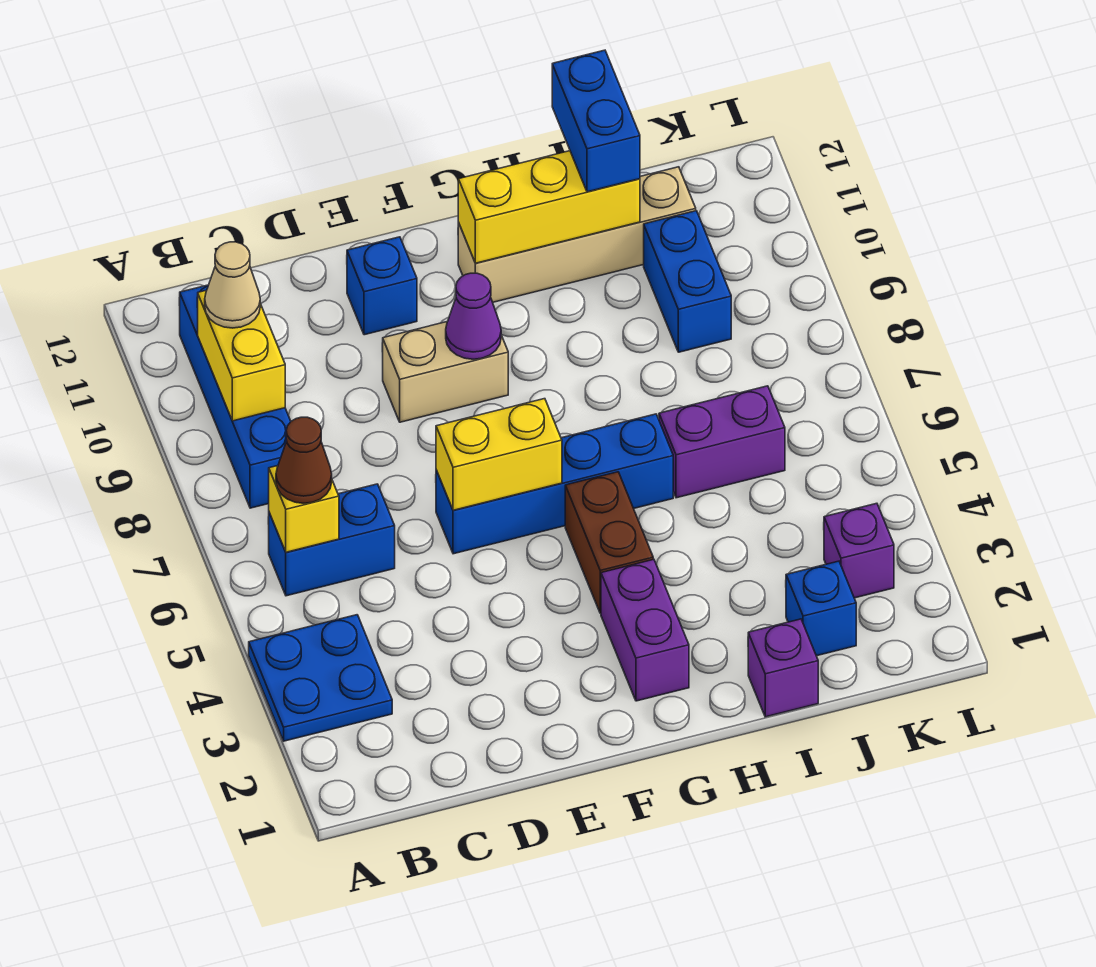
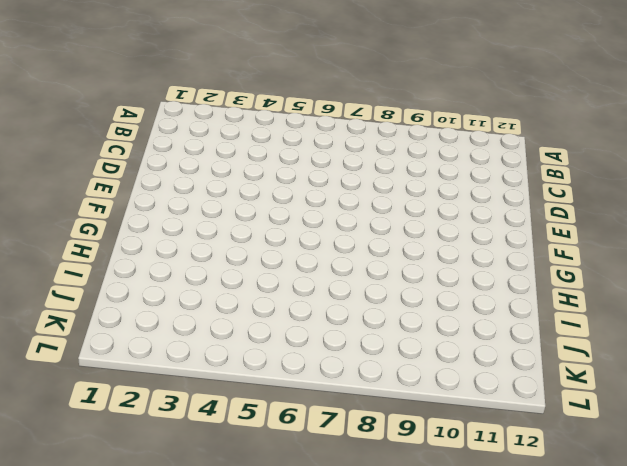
none -> blue 2x2 plate [249,615,392,741]
none -> blue 1x2 brick [269,484,395,596]
none -> blue 1x4 brick [179,285,291,508]

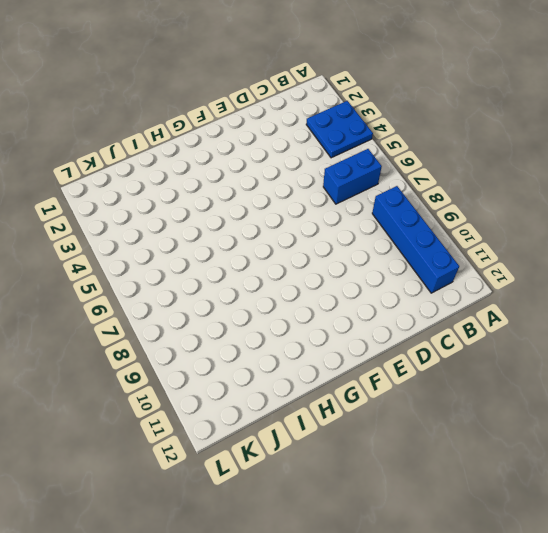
none -> blue 1x4 brick [436,414,673,554]
none -> tan 1x2 brick [382,322,508,422]
none -> blue 1x1 brick [347,237,417,335]

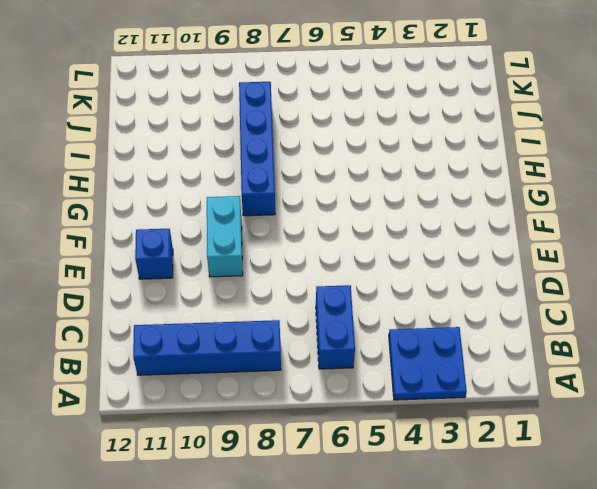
cyan 1x2 brick [207,196,243,277] -> tan 1x2 brick [382,322,508,422]
blue 1x4 brick [239,82,275,216] -> blue 1x4 brick moved to [436,414,673,554]
none -> purple 1x2 brick [601,559,689,701]
none -> brown 1x2 brick [565,472,653,613]
none -> tan 1x4 brick [458,167,696,302]

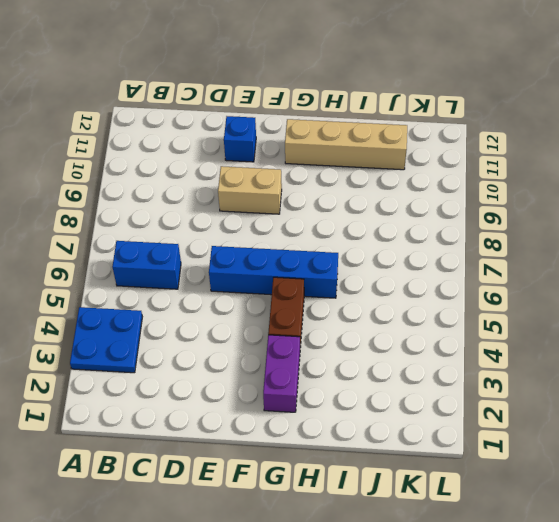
none -> blue 1x4 brick [179,285,291,508]
none -> purple 1x1 brick [748,619,818,717]
none -> purple 1x2 brick [659,386,785,498]

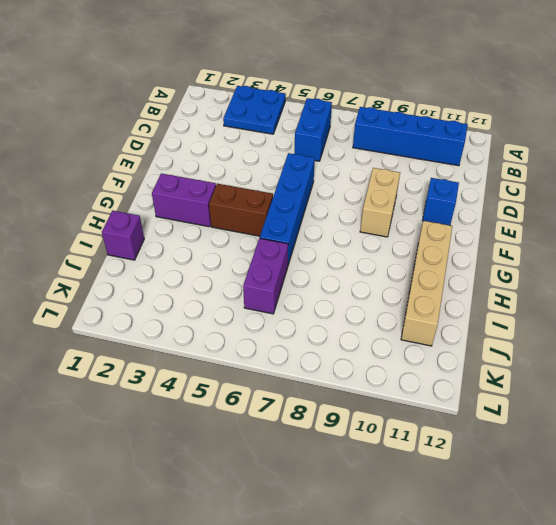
none -> blue 1x1 brick [786,561,856,656]
none -> blue 1x2 brick [644,211,731,352]
none -> purple 1x1 brick [824,503,894,598]

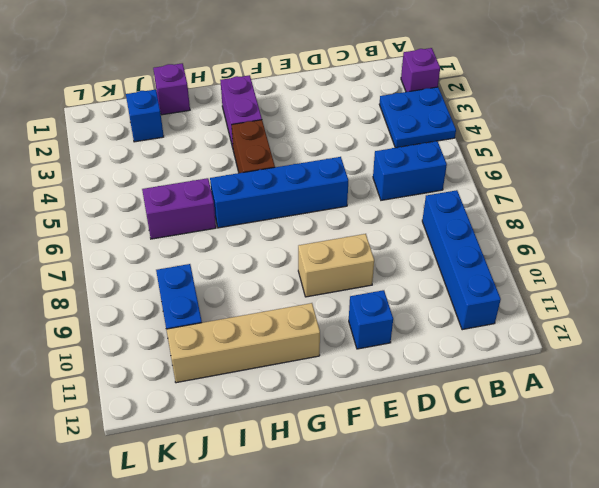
purple 1x1 brick [401,48,440,92] -> purple 1x1 brick moved to [824,503,894,598]
none -> yellow 1x1 brick [269,466,339,552]
none -> yellow 1x2 brick [198,290,285,421]
none -> yellow 1x2 brick [436,399,562,510]

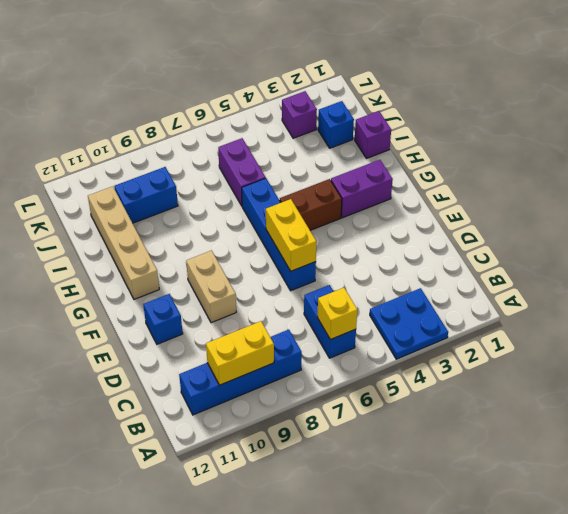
none -> purple 1x1 cone [446,273,501,359]
none -> yellow 1x3 brick [458,151,640,263]
none -> brown 1x1 cone [276,417,332,503]

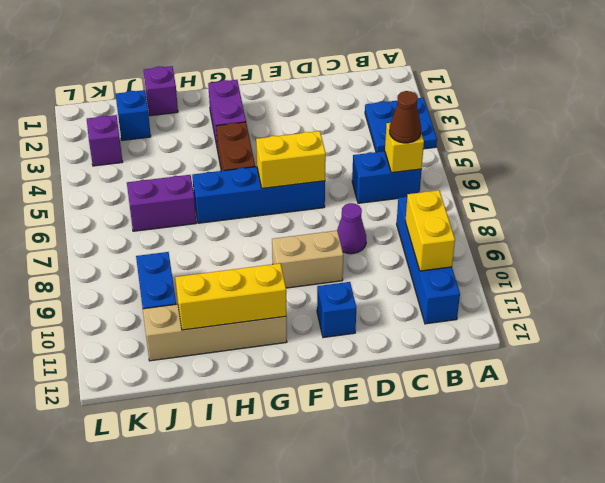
purple 1x1 cone [337,203,366,254] -> purple 1x1 cone moved to [446,273,501,359]
none -> tan 1x1 cone [205,242,260,328]
none -> blue 1x2 brick [552,50,640,192]

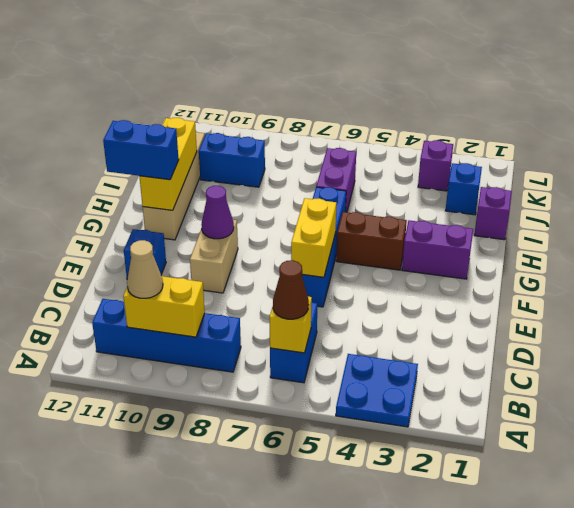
blue 1x2 brick [103,120,179,180] -> blue 1x2 brick moved to [552,50,640,192]

